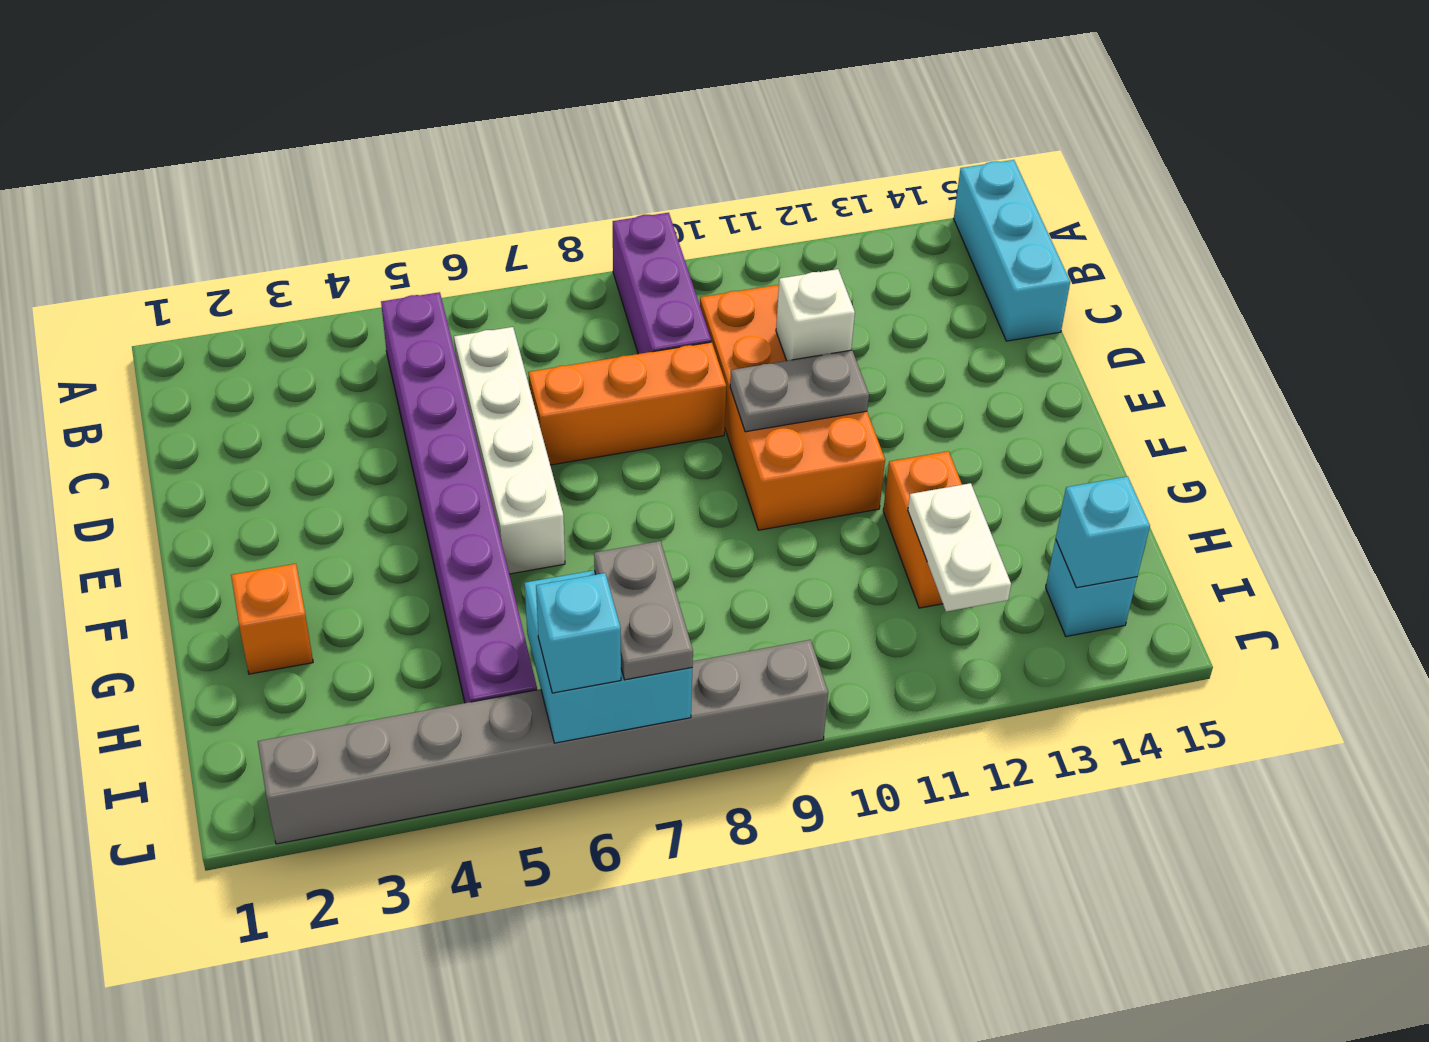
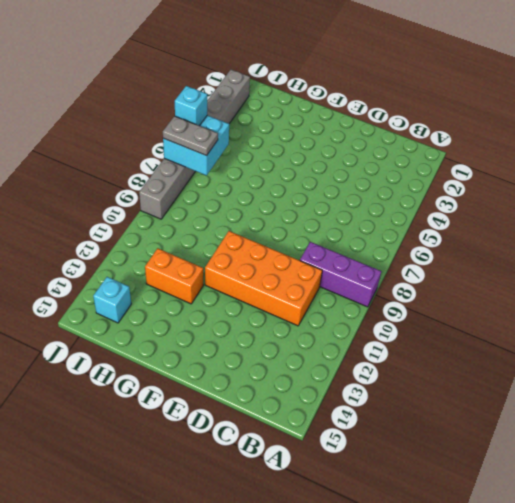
none -> cyan 1x3 brick [954,160,1070,341]
none -> purple 1x8 brick [381,292,537,703]
none -> white 1x4 brick [454,327,565,574]

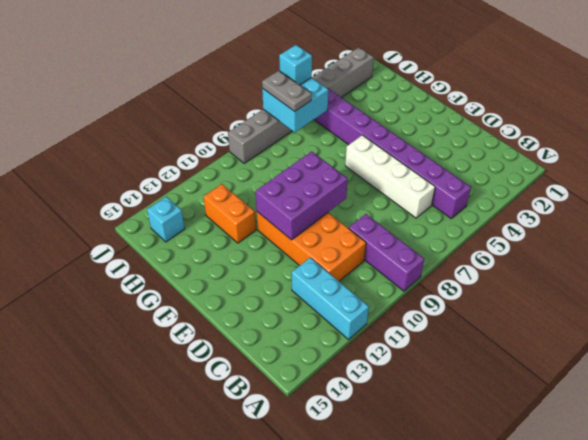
cyan 1x3 brick [292,258,369,339] -> cyan 1x3 brick moved to [954,160,1070,341]
purple 2x3 brick [255,151,348,240] -> grey 1x2 plate [730,350,869,432]
none -> orange 1x3 brick [528,342,726,465]
none -> orange 1x1 brick [231,564,313,674]
none -> white 1x1 brick [776,269,855,361]

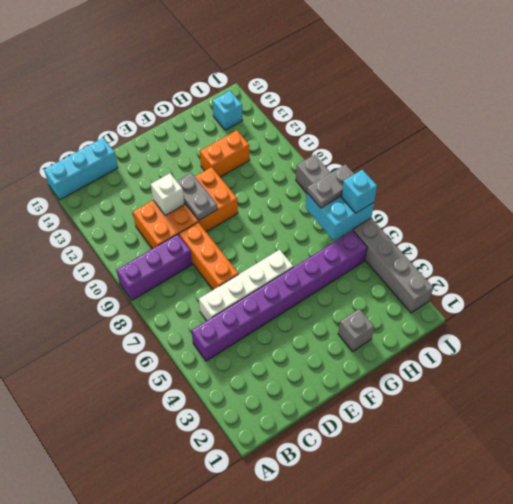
grey 1x1 brick [338,309,374,351] -> orange 1x1 brick [231,564,313,674]
none -> white 1x2 plate [908,483,1011,612]
none -> cyan 1x1 brick [1056,476,1150,588]

